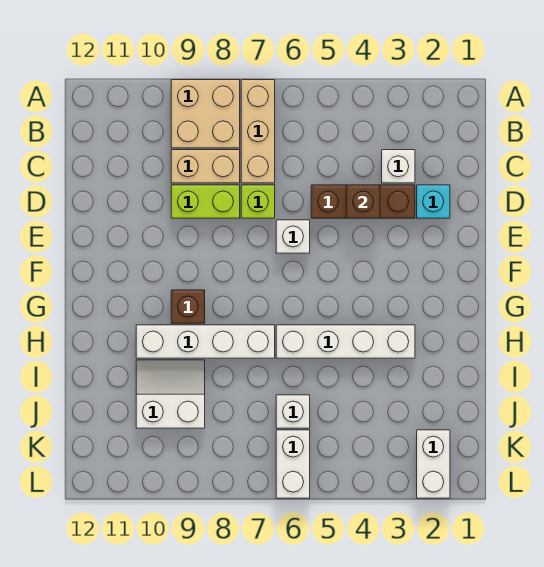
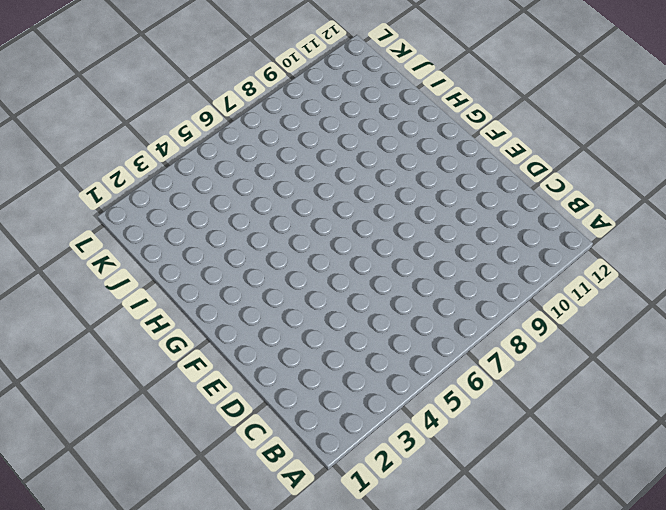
none -> tan 1x3 brick [241,80,275,183]
none -> tan 2x2 brick [171,80,240,148]
none -> white 1x1 brick [382,150,415,183]

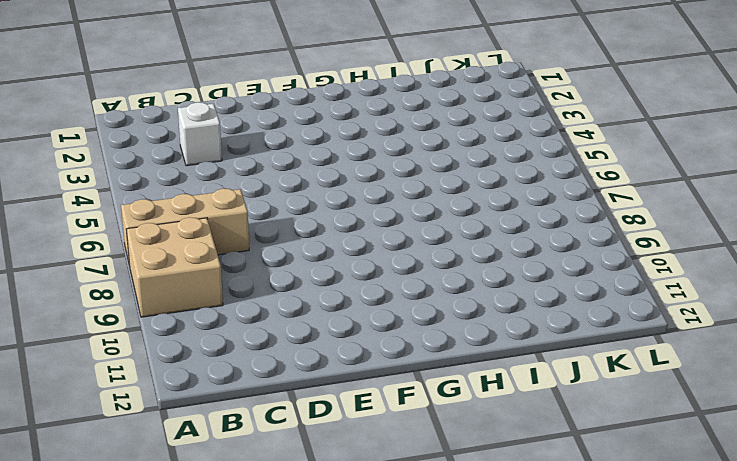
none -> tan 1x2 brick [171,150,240,183]
none -> cyan 1x1 brick [417,185,450,218]
none -> brown 1x3 brick [311,185,415,218]

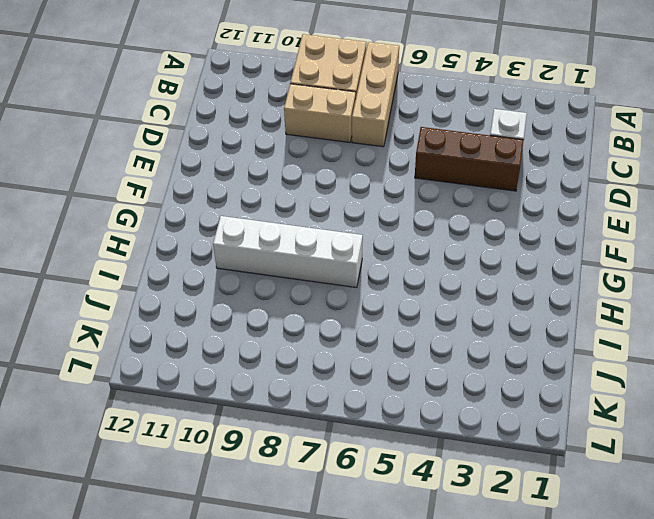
none -> cyan 1x1 brick [417,185,450,218]
none -> lime 1x1 brick [241,185,275,218]
none -> lime 1x2 brick [171,185,240,218]

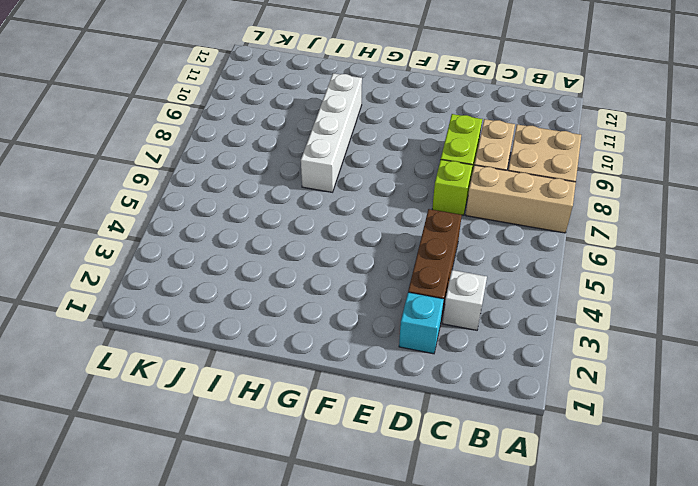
none -> white 1x1 brick [276,220,310,253]
none -> brown 1x1 brick [171,290,205,323]
none -> white 1x4 brick [276,325,415,358]

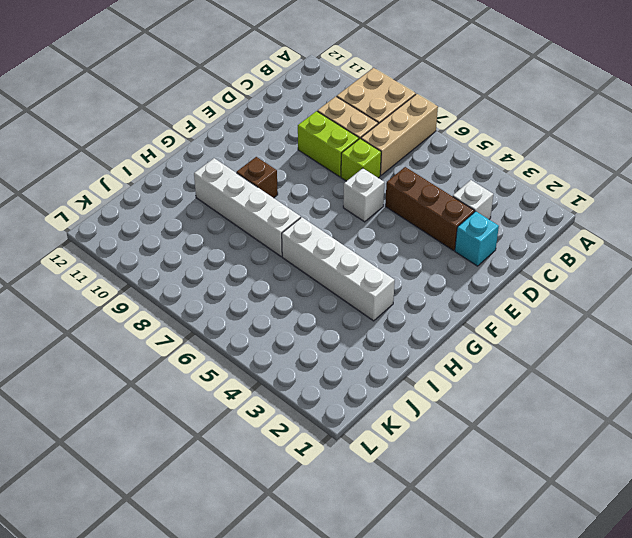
none -> white 2x2 slope [136,360,205,428]
none -> white 1x1 brick [276,395,310,428]
none -> white 1x2 brick [417,430,450,498]

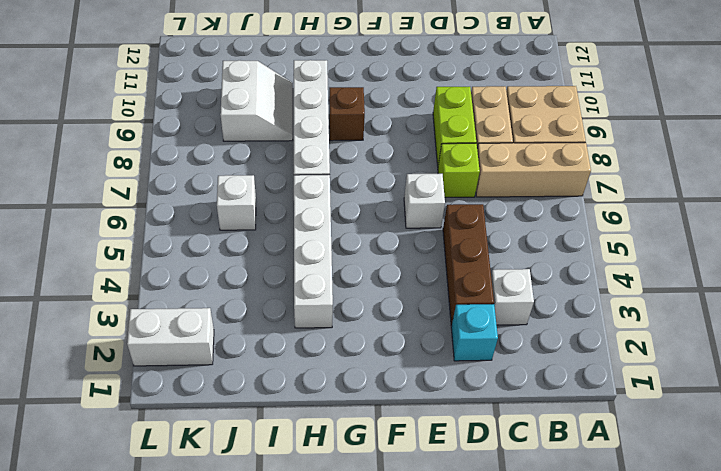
none -> white 1x2 brick [276,430,310,498]
none -> brown 1x1 brick [346,185,380,218]

